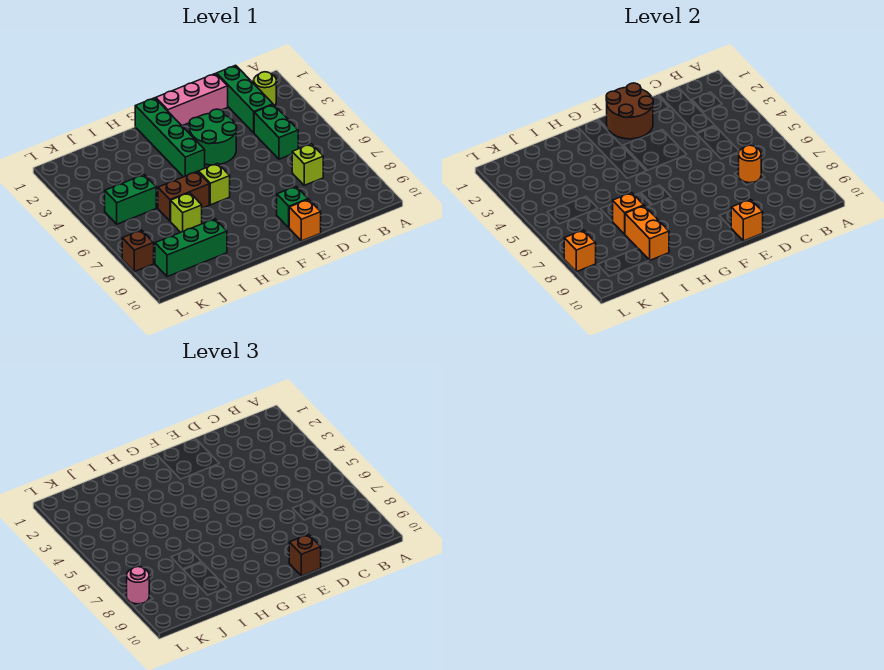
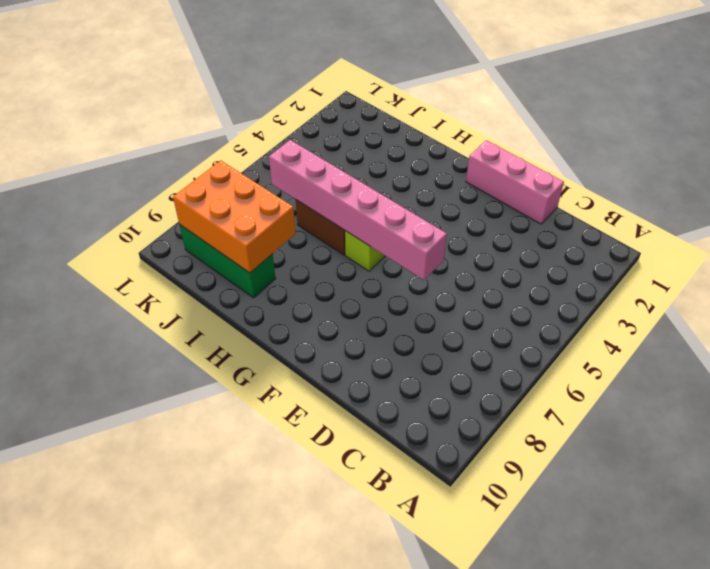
pink 1x6 brick [269,140,447,280] -> none
orange 2x3 brick [173,160,296,273] -> orange 1x2 brick [625,206,669,260]
none -> lime 1x1 round brick [254,72,276,105]
none -> green 1x3 brick [217,65,273,133]
none -> green 1x2 brick [254,105,298,159]

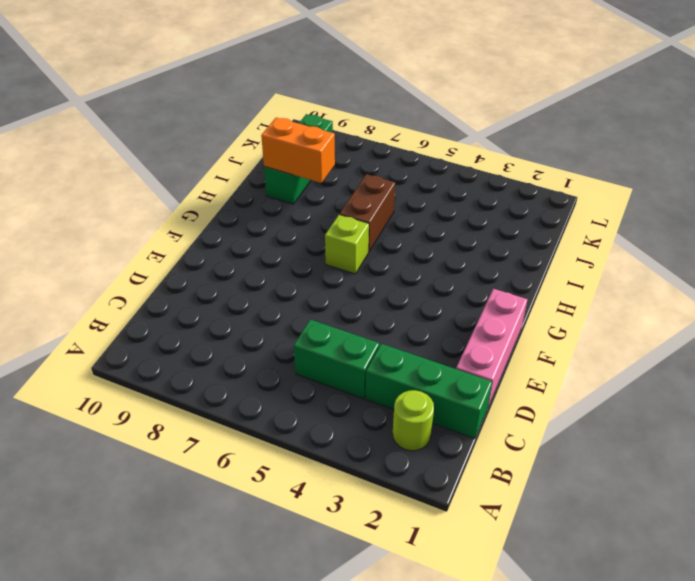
none -> lime 1x1 brick [292,144,323,185]
none -> green 2x2 round brick [189,109,237,165]
none -> green 1x1 brick [277,186,308,228]

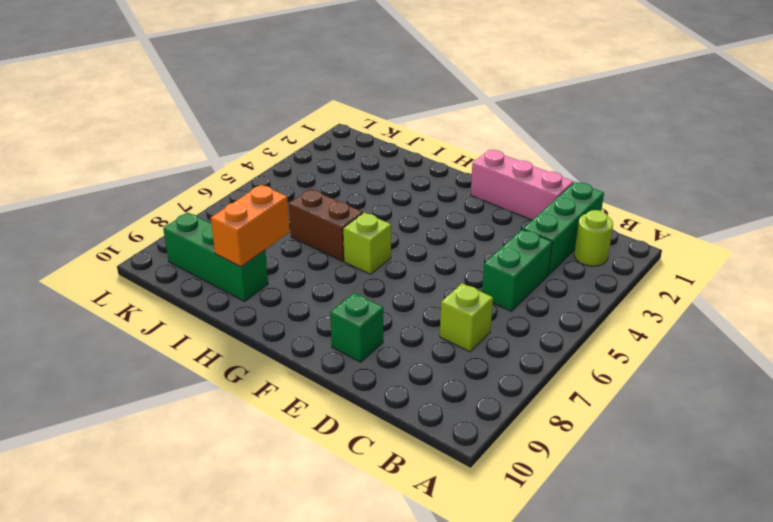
none -> green 2x2 round brick [189,109,237,165]
none -> orange 1x1 brick [289,199,321,241]
none -> green 1x4 brick [135,98,205,177]

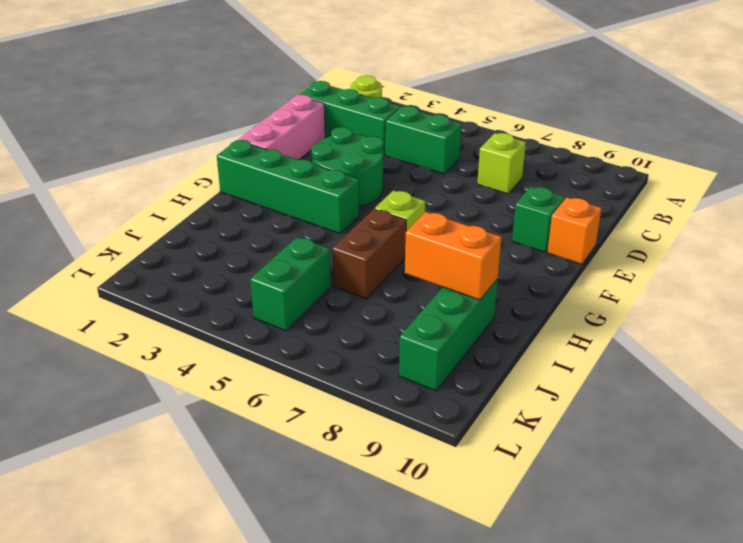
none -> lime 1x1 brick [171,193,202,232]
none -> brown 1x1 brick [122,230,154,272]
none -> orange 1x1 round brick [739,145,761,183]

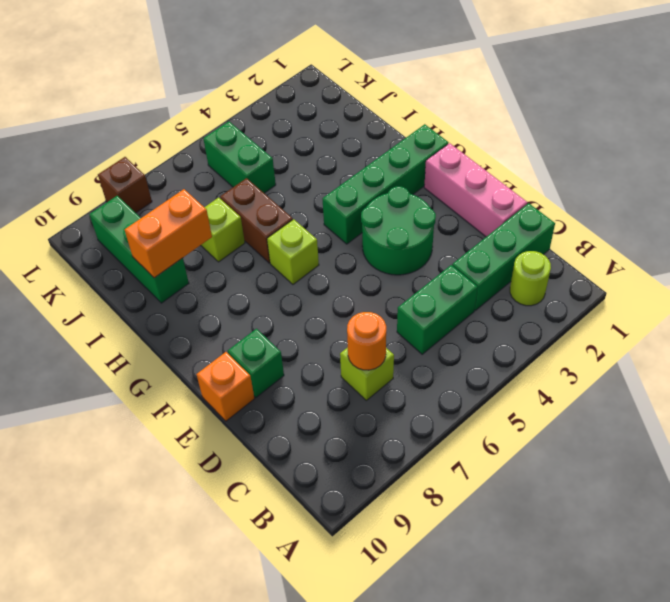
none -> brown 2x2 round brick [606,83,653,139]
none -> orange 1x1 brick [731,199,763,241]
none -> orange 1x1 brick [613,193,644,234]

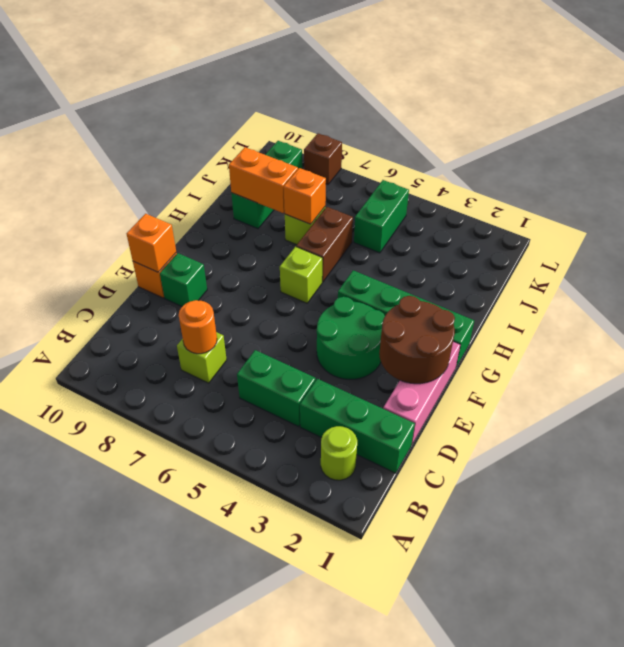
none -> orange 1x1 brick [564,230,596,272]
none -> brown 1x1 brick [289,534,321,576]
none -> pink 1x1 round brick [127,567,149,604]

